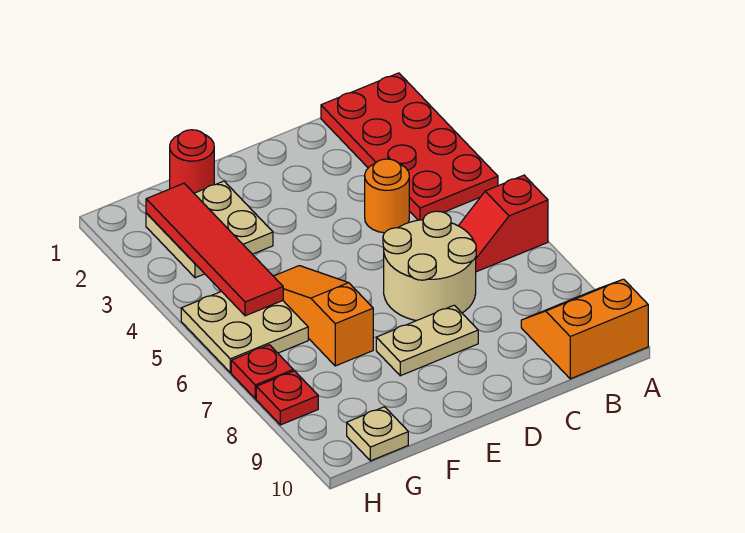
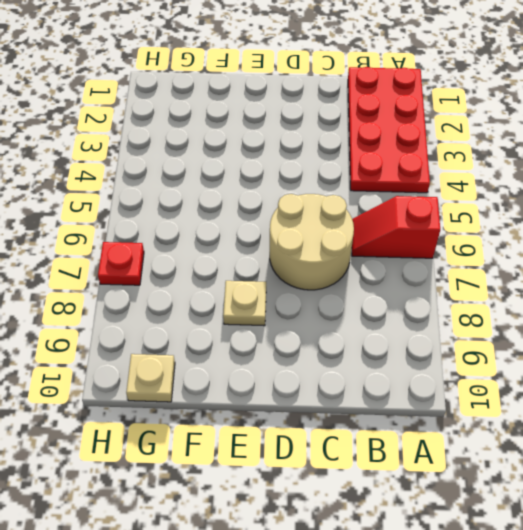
tan 1x1 plate [223,281,266,326] -> tan 1x2 plate [376,305,478,376]
none -> orange 2x2 slope [521,279,648,379]
none -> orange 1x1 round brick [365,159,409,233]
none -> red 1x1 round brick [170,130,214,193]

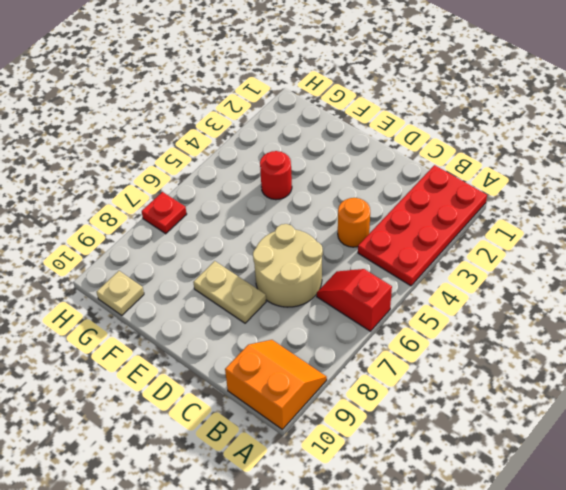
red 1x1 round brick [260,151,292,200] -> red 1x1 round brick moved to [170,130,214,193]
none -> tan 2x2 plate [146,181,273,278]
none -> orange 1x3 slope [274,266,373,366]
none -> tan 2x2 plate [181,291,308,373]

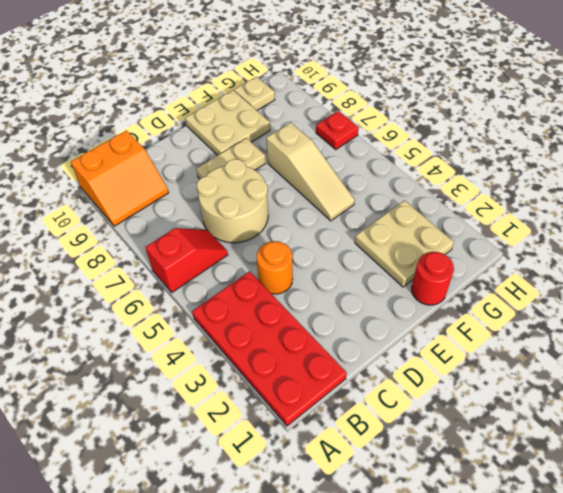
tan 2x2 plate [185,90,270,155] -> tan 2x2 plate moved to [181,291,308,373]
tan 1x3 slope [266,122,355,221] -> orange 1x3 slope [274,266,373,366]
none -> red 1x1 plate [256,371,318,425]
none -> red 1x4 tile [146,183,283,316]

